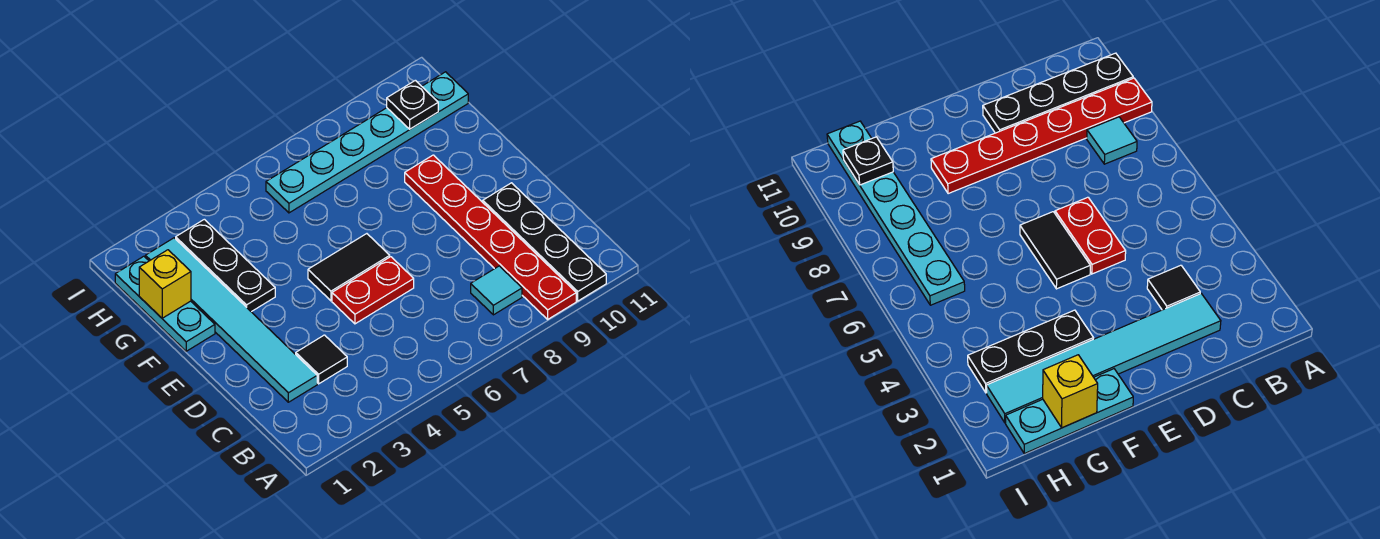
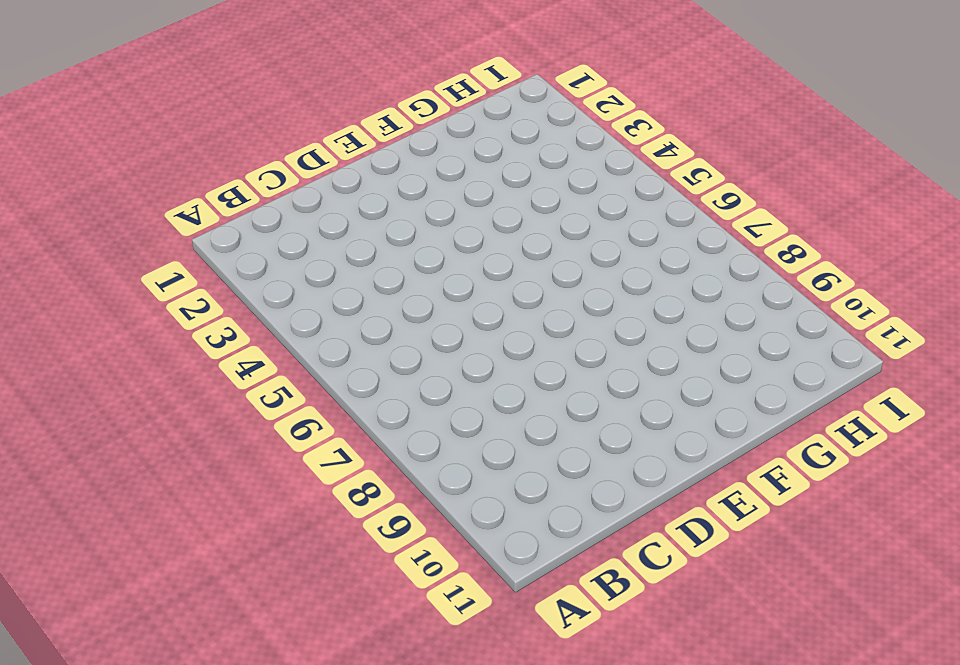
none -> red 1x6 plate [405,155,576,319]
none -> black 1x4 plate [483,183,606,301]
none -> cyan 1x1 tile [471,266,522,315]

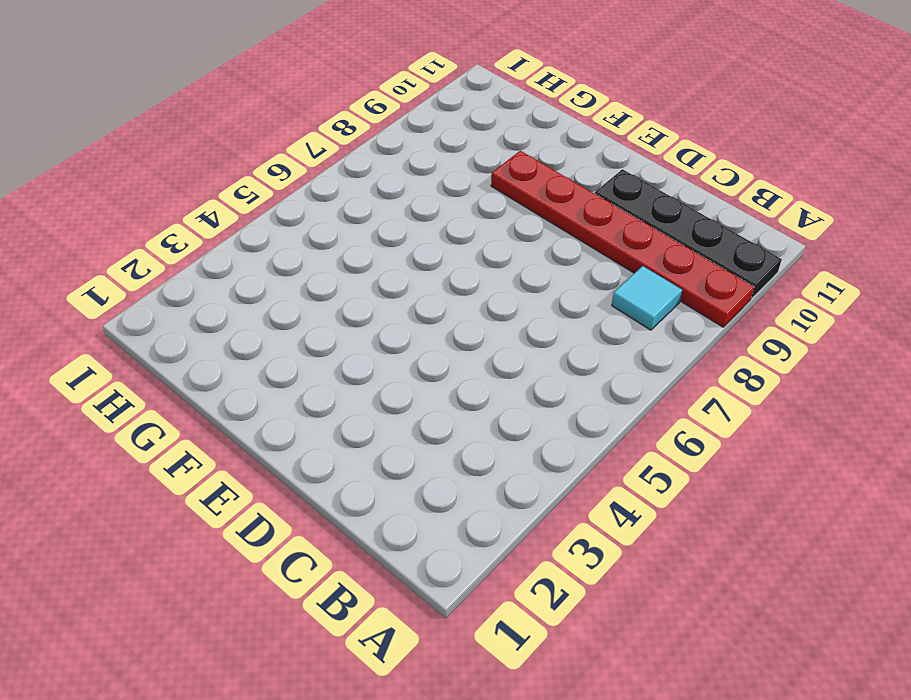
none -> cyan 1x6 tile [145,238,317,402]
none -> black 1x1 tile [296,335,347,384]
none -> red 1x2 plate [332,257,414,324]

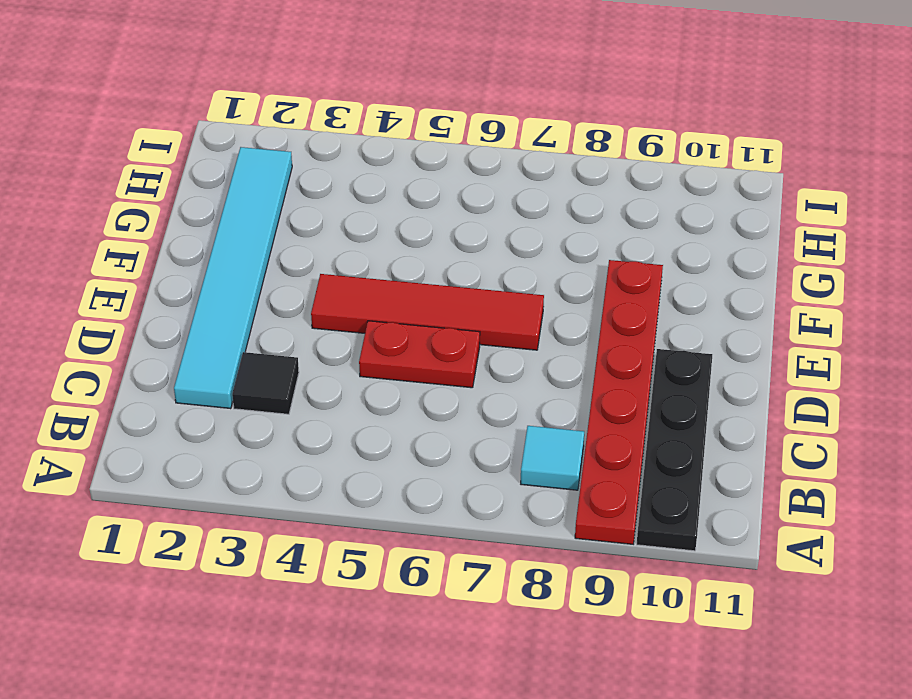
red 1x4 tile [311,274,544,350] -> black 1x2 tile [308,234,390,301]
none -> cyan 1x3 plate [115,256,215,351]
none -> black 1x3 plate [176,219,275,312]
none -> cyan 1x6 plate [266,72,468,213]

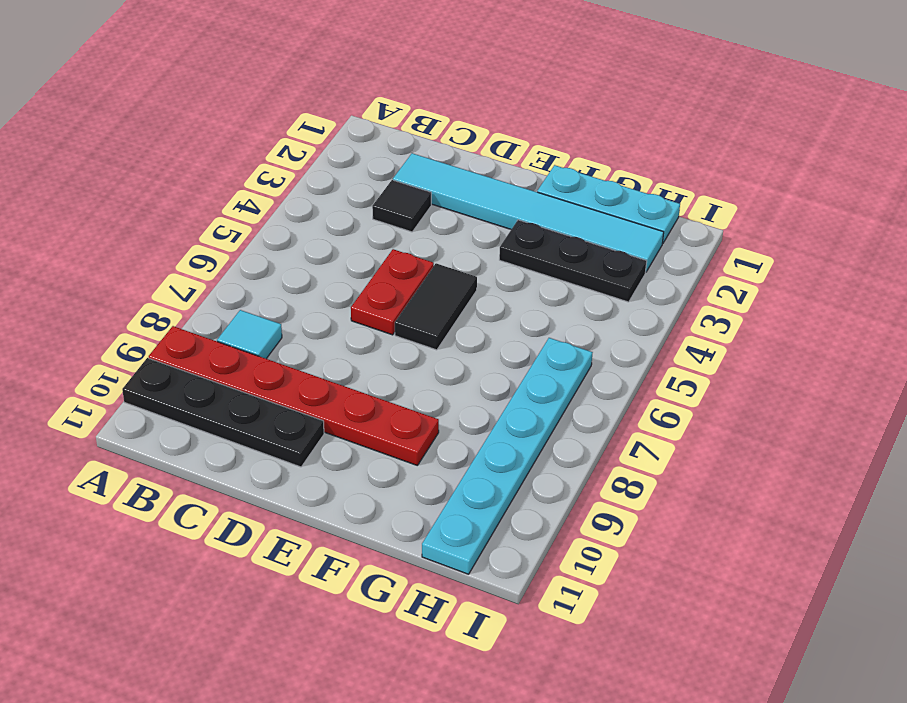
none -> yellow 1x1 brick [139,250,191,318]
none -> black 1x1 plate [387,80,438,129]

